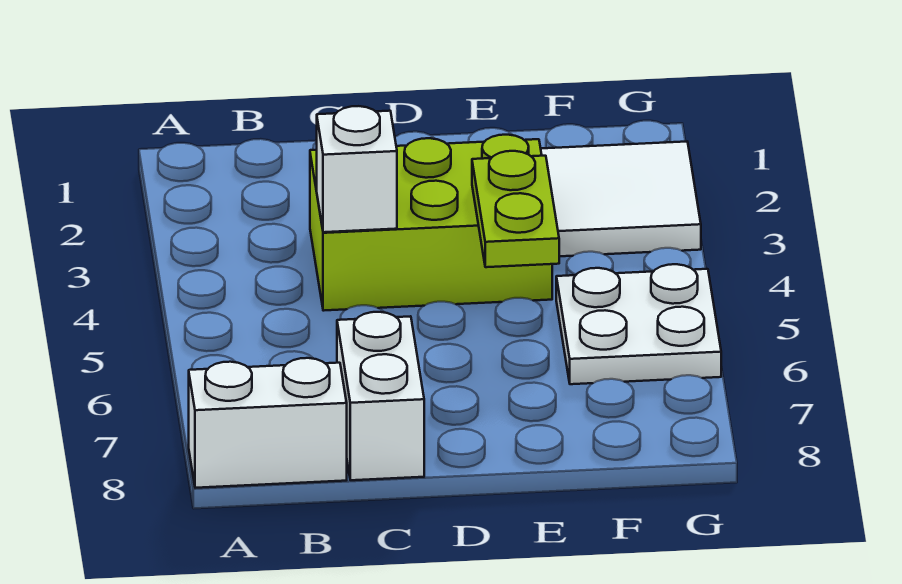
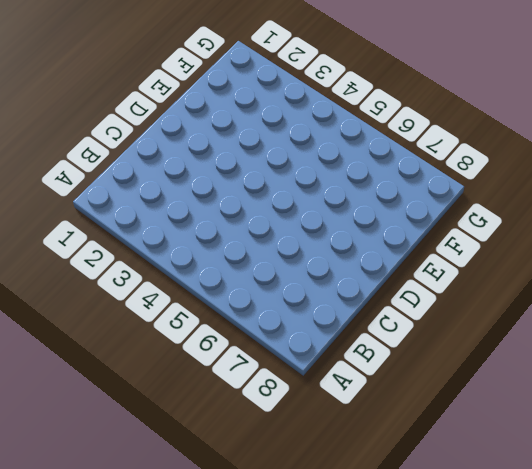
none -> white 1x2 brick [189,358,347,488]
none -> lime 2x3 brick [310,135,552,311]

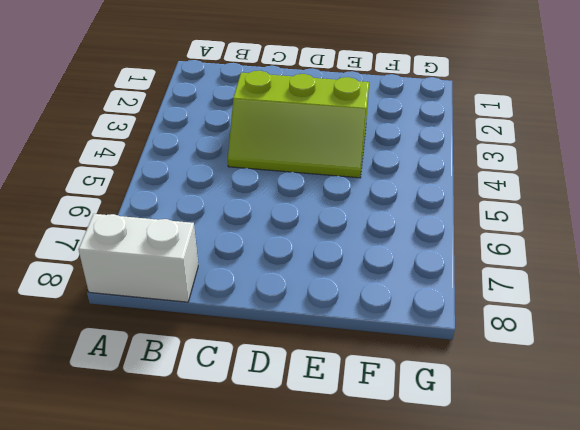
lime 2x3 slope [228,71,369,178] -> lime 2x3 brick [310,135,552,311]
none -> white 1x2 brick [337,312,424,480]
none -> white 2x2 tile [541,142,701,256]

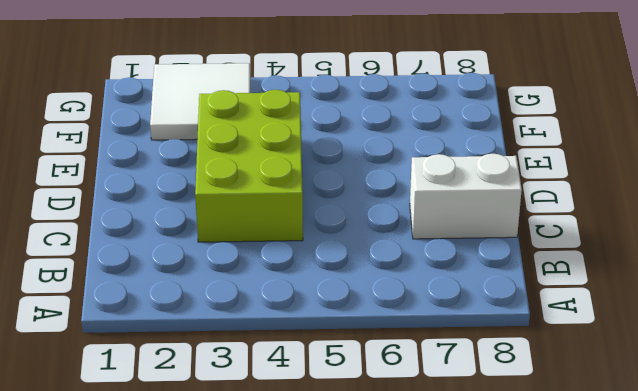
none -> white 1x2 brick [189,358,347,488]
none -> white 2x2 plate [556,264,721,384]

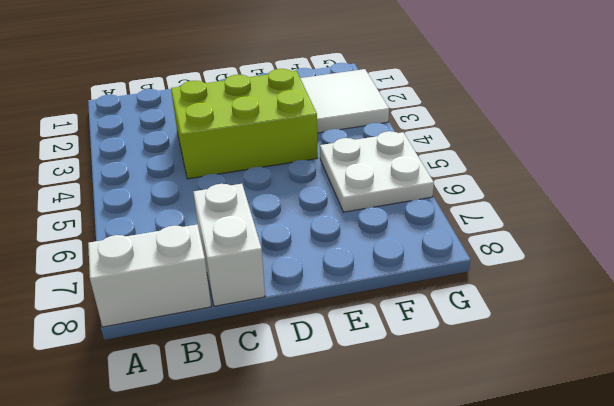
none -> white 1x1 brick [317,106,397,232]
none -> lime 1x2 plate [472,151,559,267]

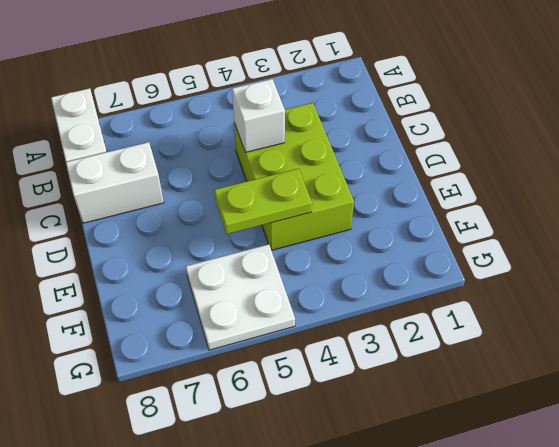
none -> white 2x2 tile [541,142,701,256]

